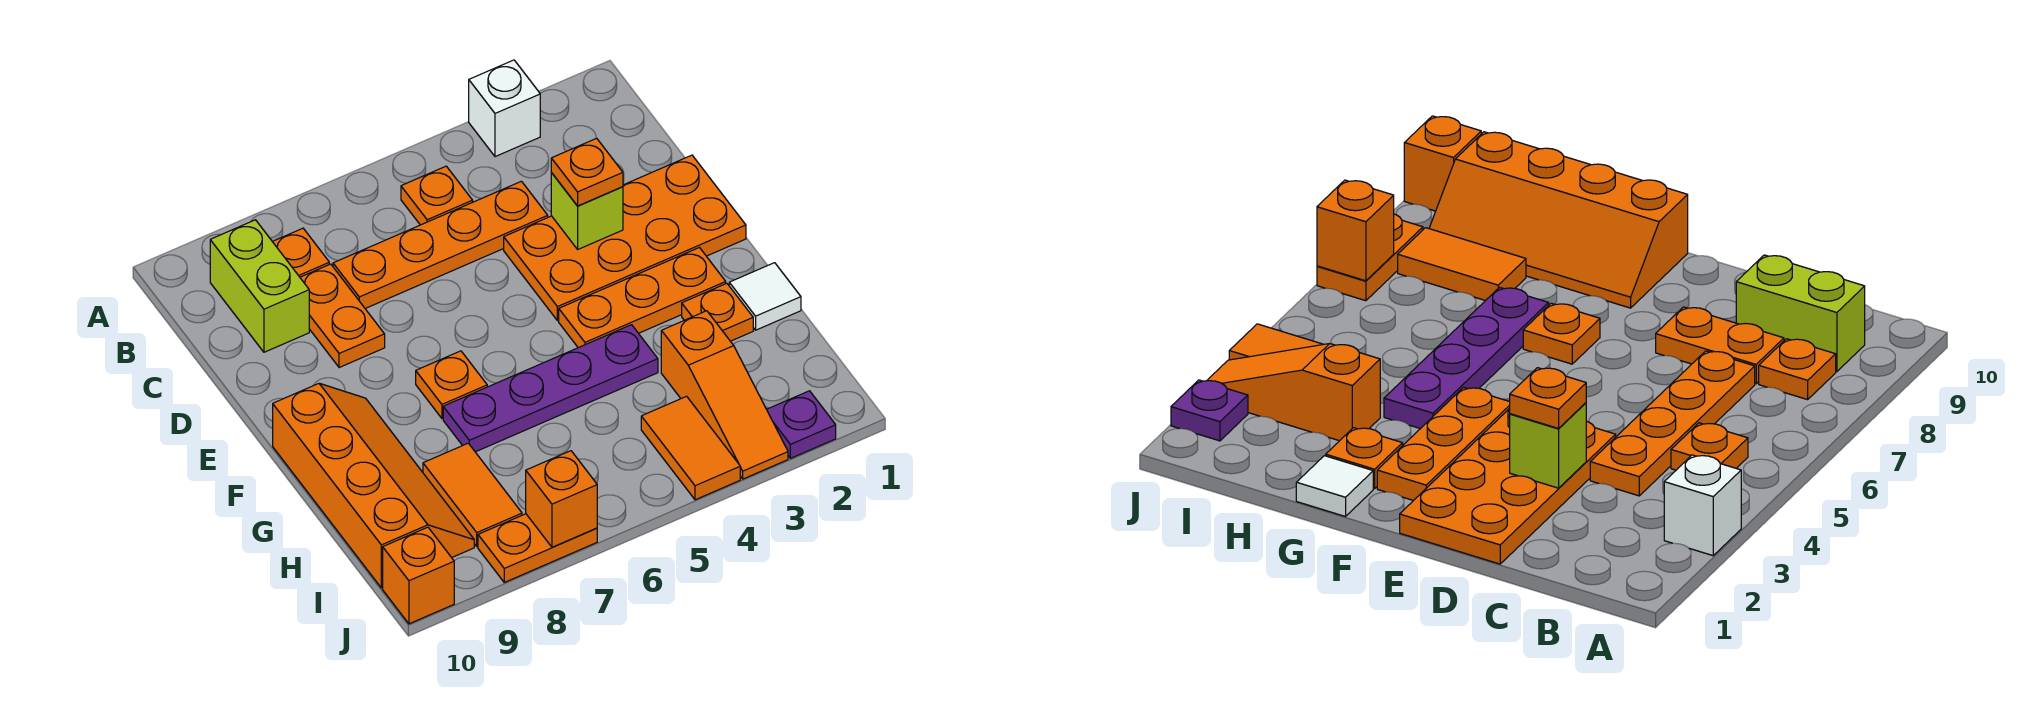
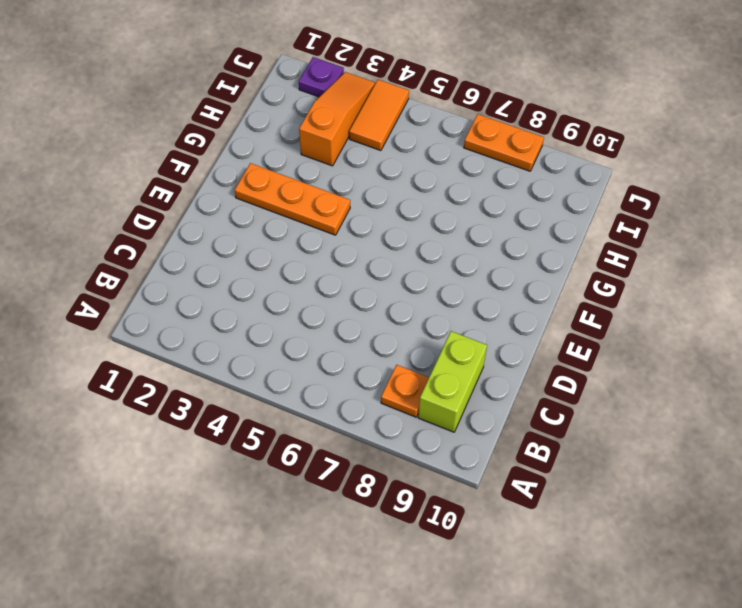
none -> white 1x1 brick [469,60,540,157]
none -> orange 1x1 plate [401,166,473,225]
none -> orange 1x4 plate [333,181,548,308]

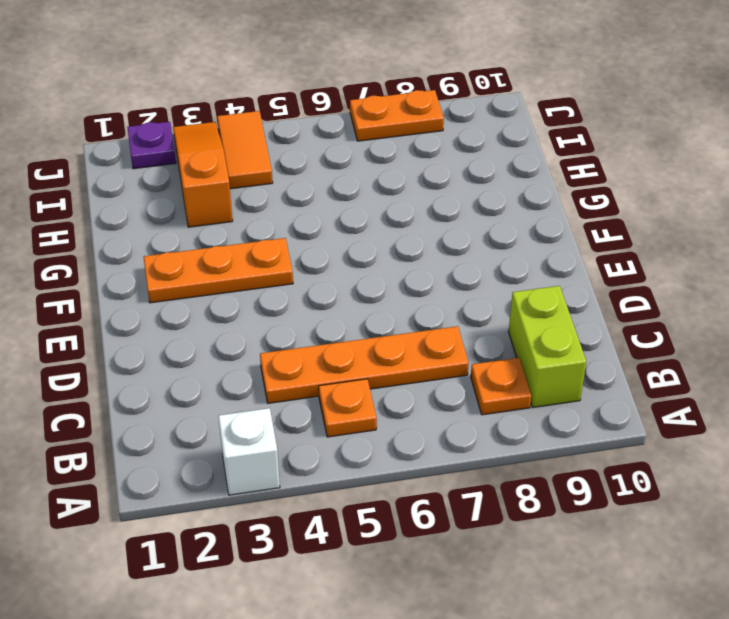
none -> orange 1x2 plate [300,264,385,368]
none -> orange 2x4 plate [504,155,746,321]
none -> orange 1x1 plate [416,351,487,418]

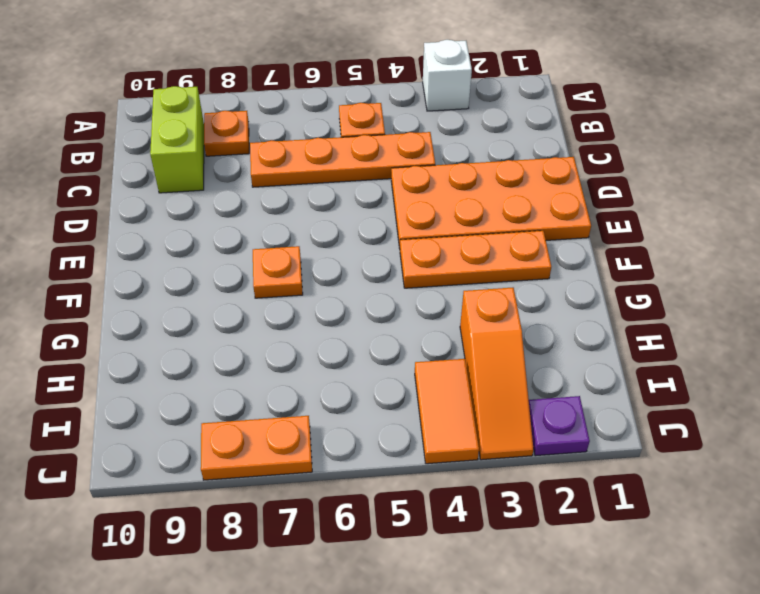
none -> orange 1x2 plate [300,264,385,368]
none -> orange 2x4 slope [273,383,474,588]
none -> white 1x1 tile [729,263,801,330]

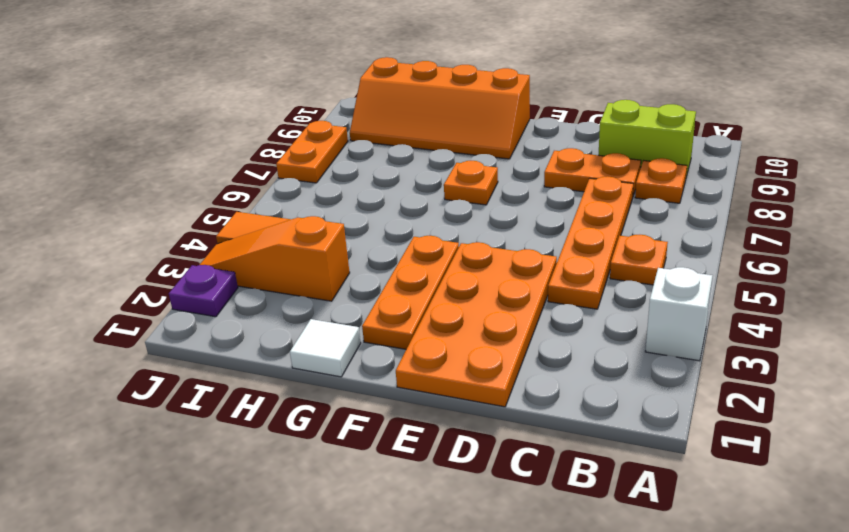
none -> orange 1x1 plate [682,283,753,341]
none -> purple 1x4 plate [443,325,658,452]
none -> orange 1x2 tile [423,443,522,547]

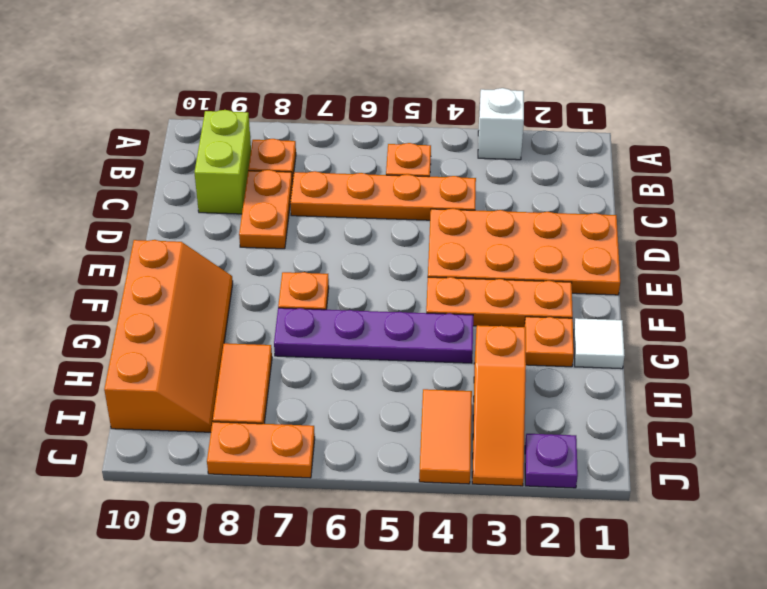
none -> orange 1x1 brick [383,527,454,624]
none -> lime 1x1 brick [551,173,623,249]
none -> orange 1x1 brick [526,451,597,547]

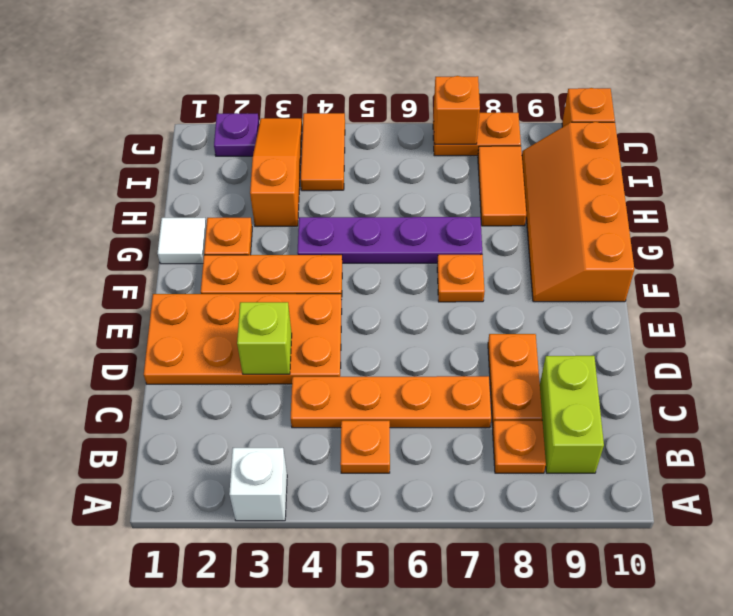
none -> orange 1x1 plate [551,138,623,206]

